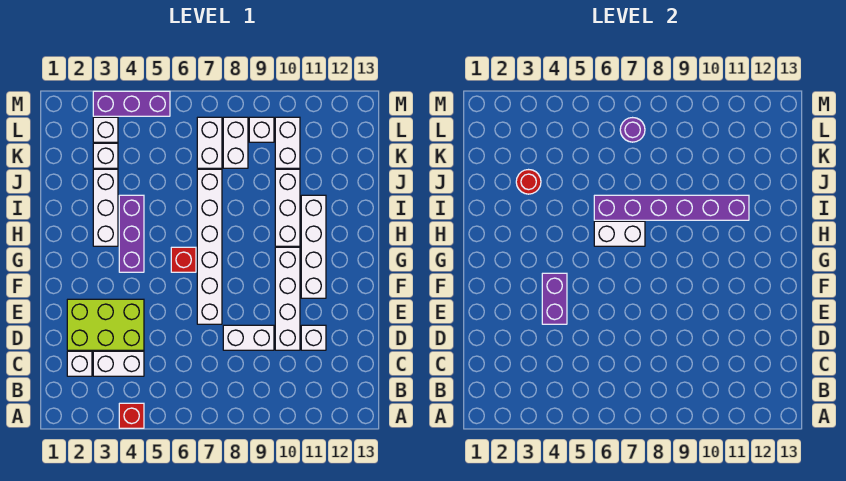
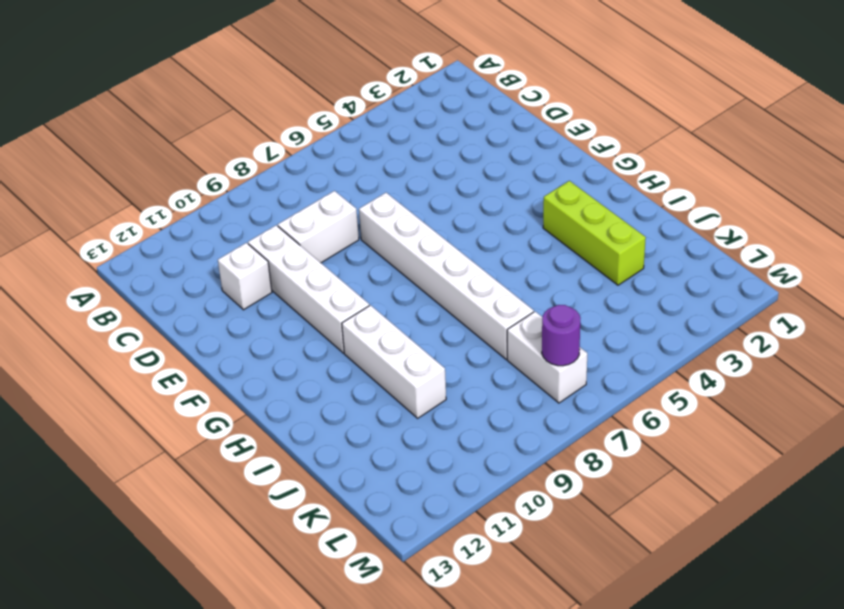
lime 1x3 brick [543,181,646,285] -> white 1x3 brick [93,169,118,246]
none -> red 1x1 brick [119,403,144,428]
none -> white 1x1 brick [67,351,92,376]
none -> white 1x2 brick [93,351,144,376]

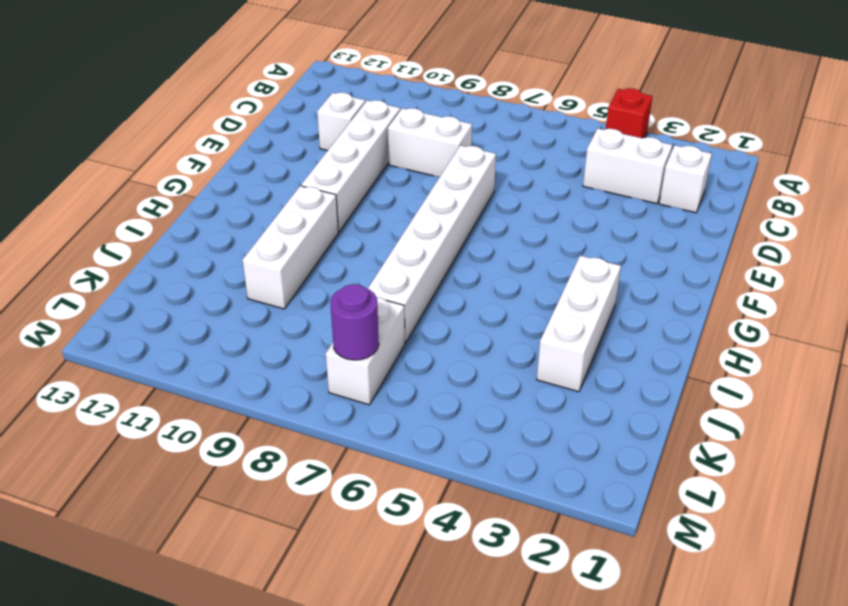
none -> lime 2x3 brick [67,299,144,350]
none -> white 1x4 brick [301,195,326,298]
none -> purple 1x3 brick [119,195,144,272]

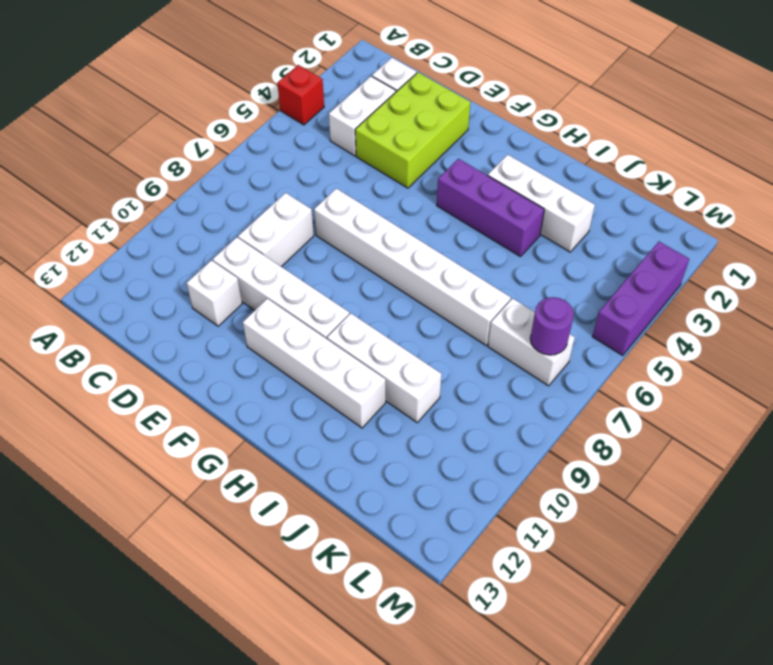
none -> red 1x1 brick [171,247,196,272]
none -> white 1x1 brick [93,143,118,168]
none -> white 1x2 brick [223,117,248,168]

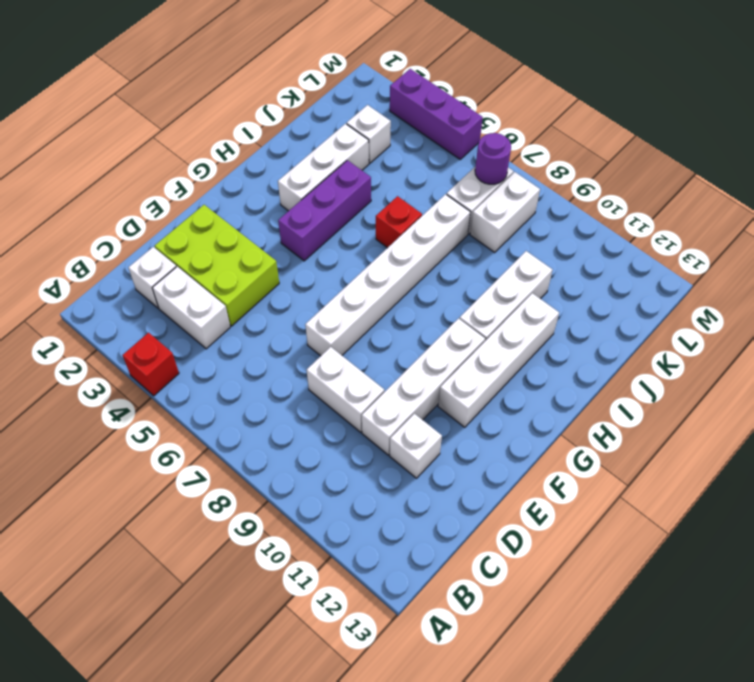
red 1x1 brick [376,196,422,248] -> red 1x1 brick moved to [171,247,196,272]
none -> white 1x2 brick [275,117,300,168]
none -> white 1x1 brick [93,117,118,142]
none -> white 1x1 brick [249,117,274,142]

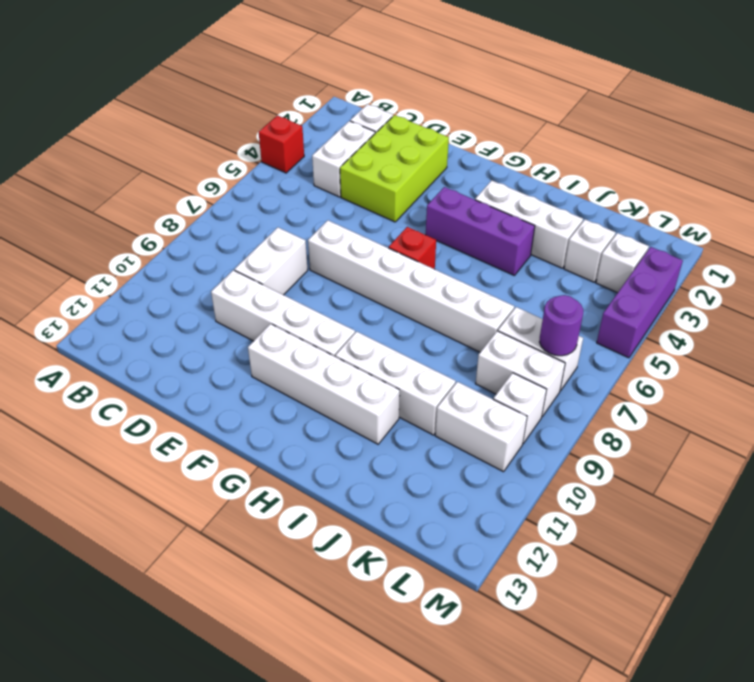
none -> white 1x1 brick [301,325,326,350]
none -> purple 1x2 brick [542,273,567,324]
none -> white 1x2 brick [594,221,645,246]

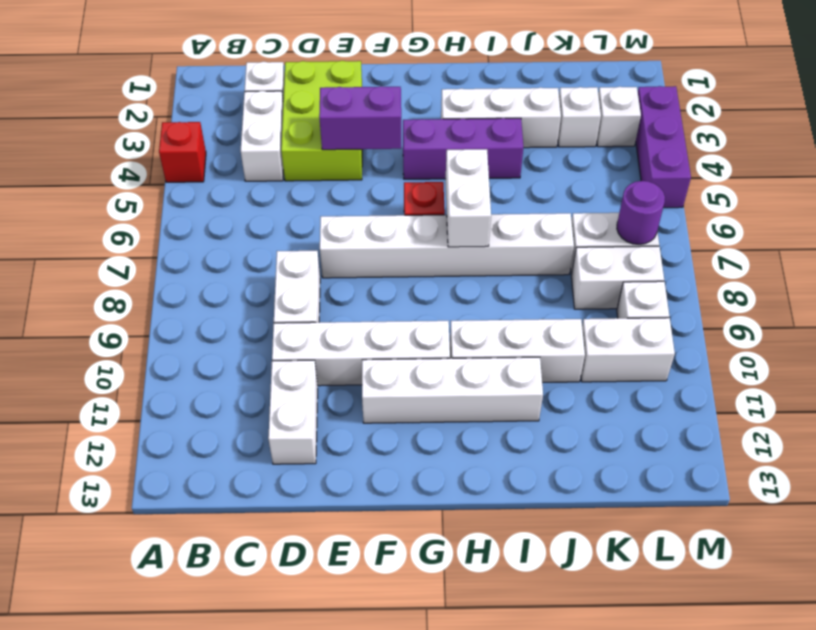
white 1x2 brick [268,360,318,464] -> white 1x1 brick [301,325,326,350]
none -> purple 1x6 brick [594,195,749,220]
none -> red 1x1 round brick [516,170,541,194]

